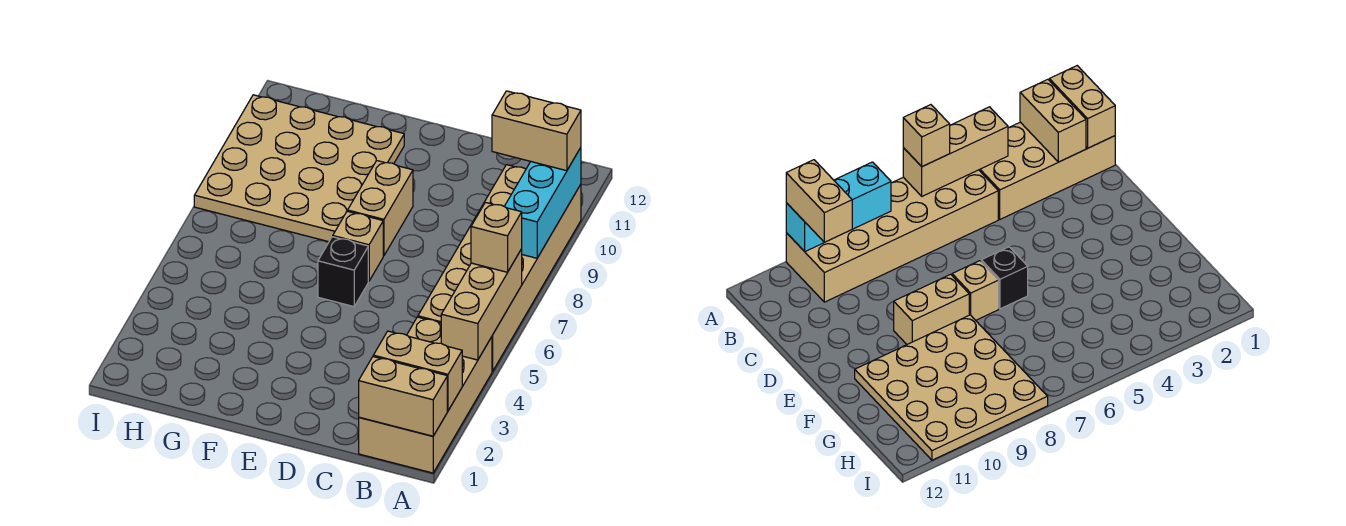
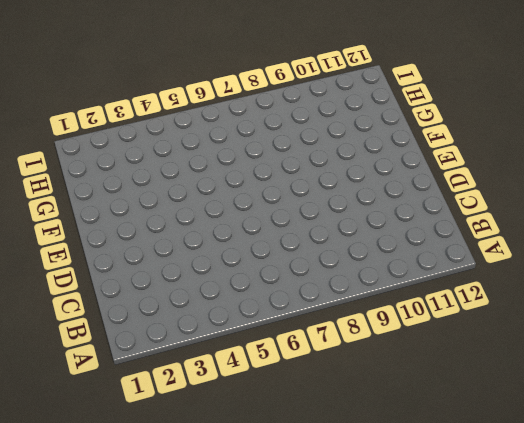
none -> tan 2x4 brick [359,317,492,473]
none -> tan 2x6 brick [418,165,581,371]
none -> black 1x1 brick [318,237,368,307]

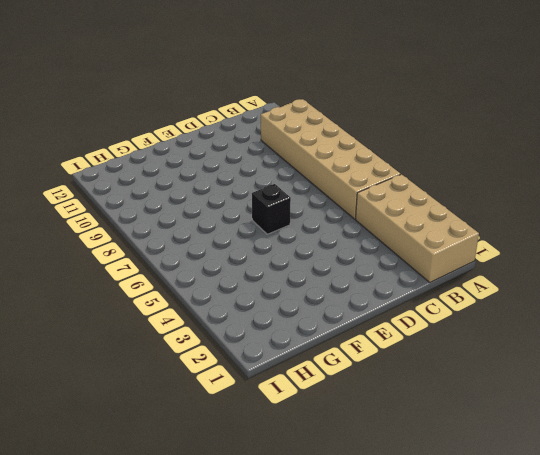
none -> tan 1x1 brick [333,211,383,281]
none -> tan 1x2 brick [348,161,413,256]
none -> tan 4x4 plate [194,95,404,242]

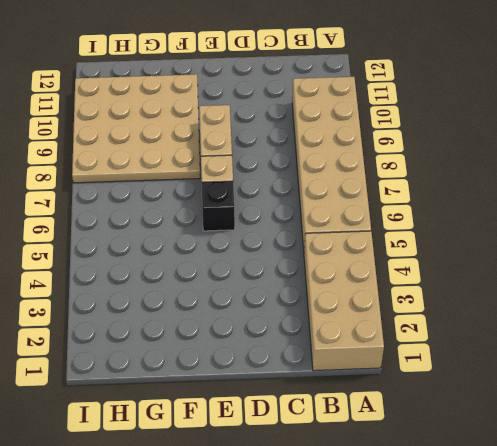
none -> tan 1x2 brick [359,357,447,436]
none -> tan 1x2 brick [373,331,462,411]
none -> tan 1x3 brick [441,249,522,360]

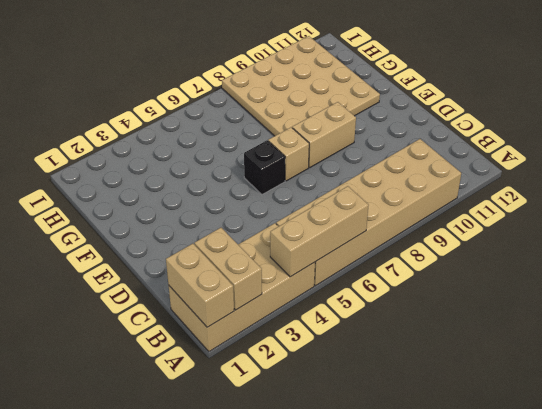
none -> cyan 1x3 brick [504,148,581,258]
none -> tan 1x1 brick [471,202,522,272]
none -> tan 1x2 brick [492,91,581,171]

